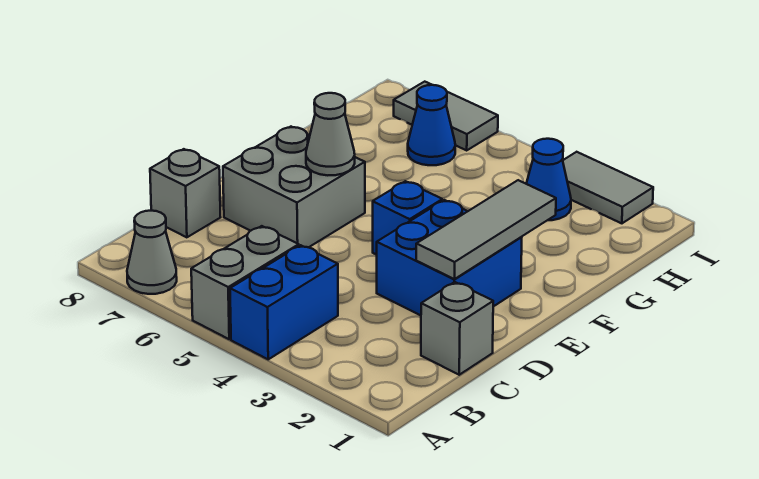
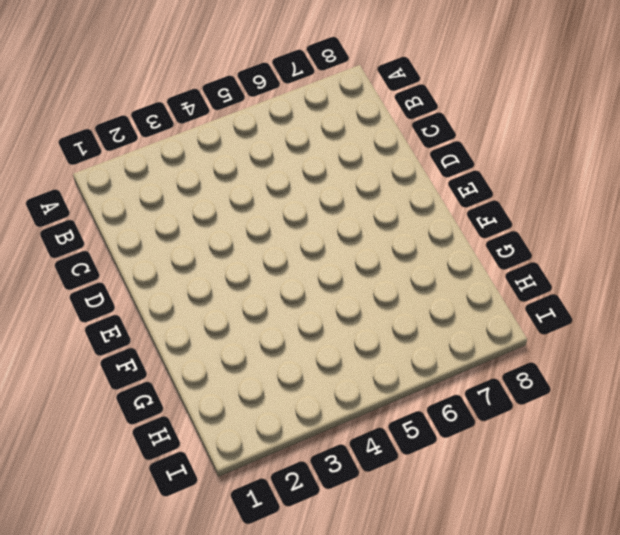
none -> blue 1x2 brick [230,245,338,359]
none -> grey 1x2 brick [191,226,299,339]
none -> grey 1x1 cone [127,211,177,294]

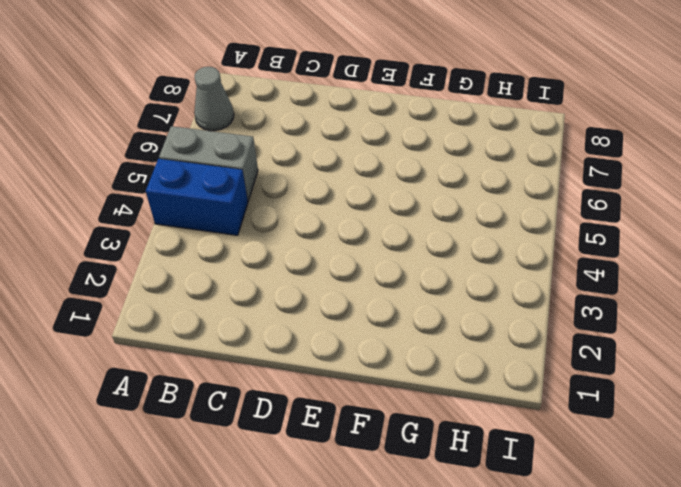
none -> grey 1x1 brick [421,282,493,375]
none -> grey 1x1 brick [150,149,220,237]
none -> blue 2x2 brick [377,200,522,315]

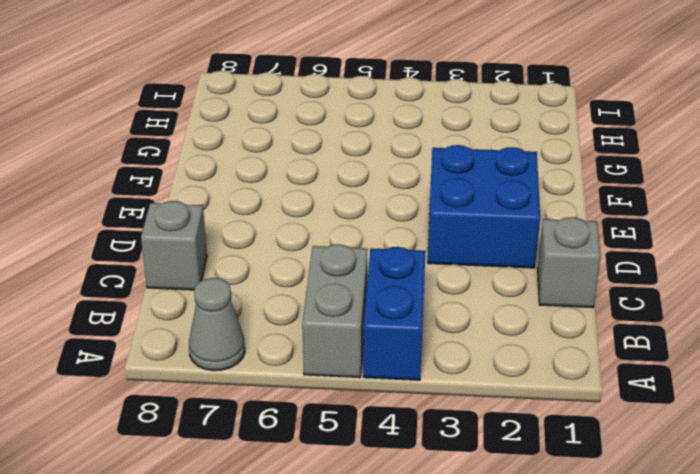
none -> grey 2x2 brick [223,127,365,247]
none -> blue 1x1 brick [373,181,442,255]
none -> blue 1x1 cone [526,139,571,220]

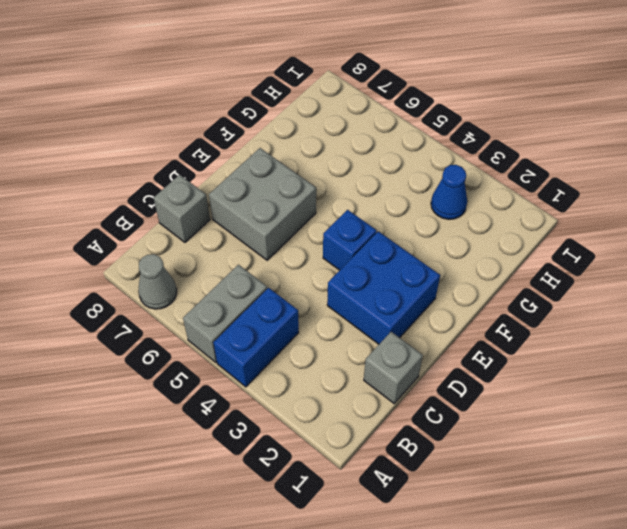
none -> blue 1x1 cone [408,85,455,165]
none -> grey 1x2 tile [563,152,653,223]
none -> grey 1x2 tile [394,82,498,150]

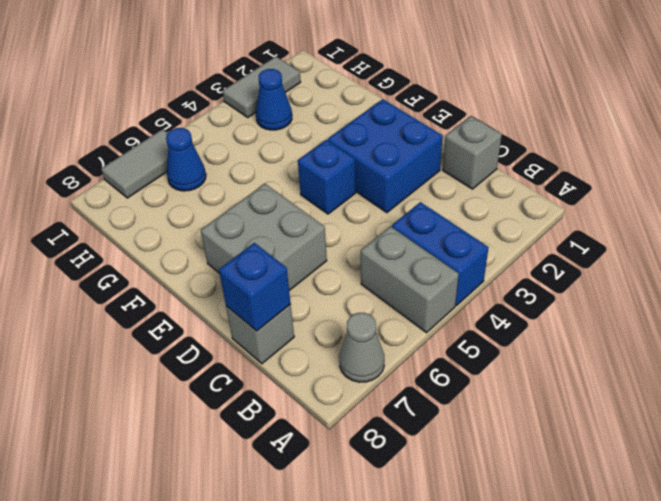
blue 1x1 brick [219,243,291,331] -> none
none -> grey 1x3 tile [416,180,556,279]
none -> grey 1x1 cone [306,93,355,175]

